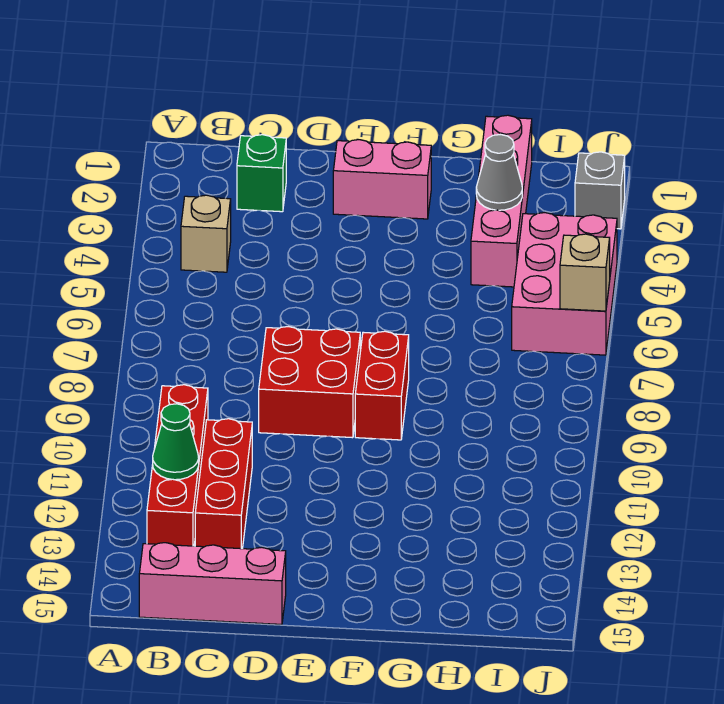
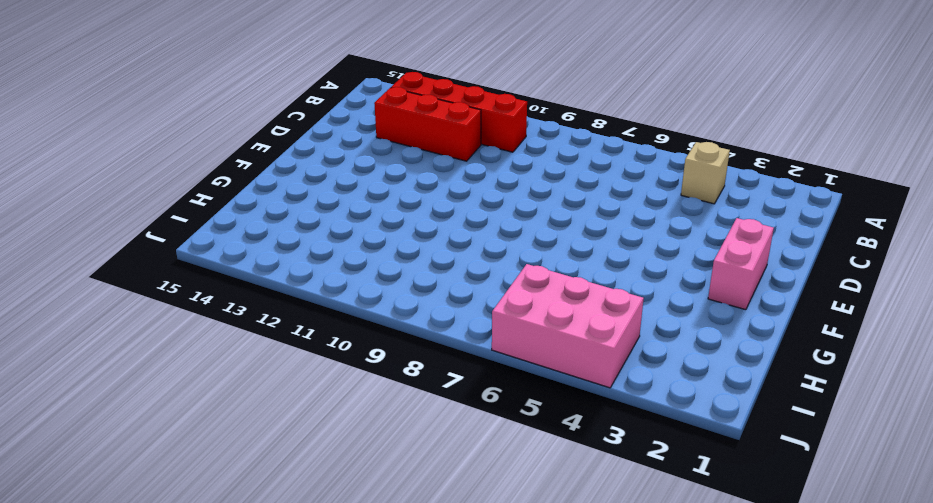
none -> pink 1x3 brick [139,543,286,624]
none -> green 1x1 brick [237,135,286,212]
none -> red 2x2 brick [259,327,360,438]

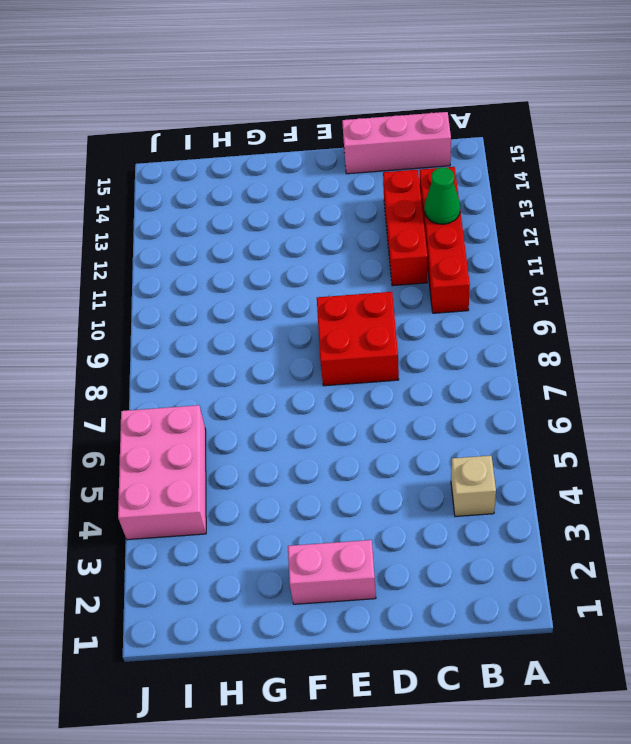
none -> green 1x1 brick [237,135,286,212]
none -> red 1x2 brick [355,331,409,440]
none -> pink 1x4 brick [471,115,532,287]

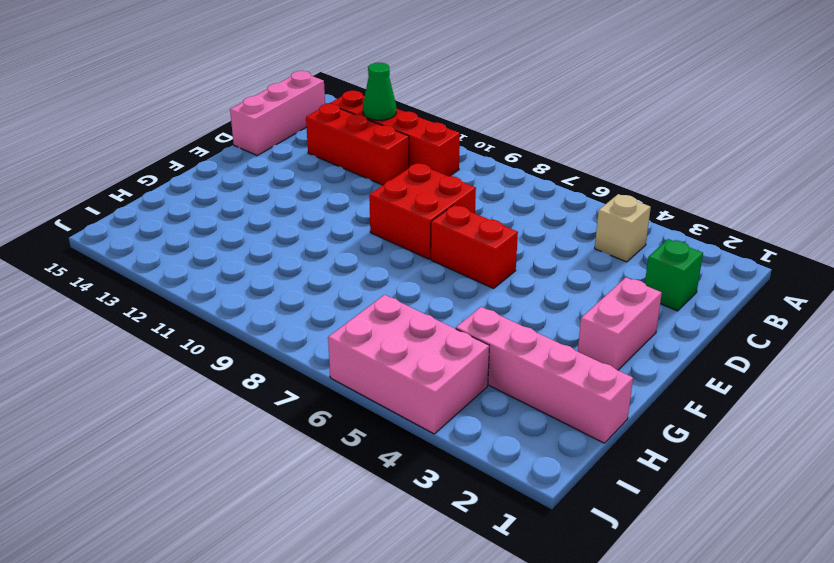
red 1x2 brick [431,205,518,289] -> red 1x2 brick moved to [355,331,409,440]
none -> grey 1x1 brick [575,152,625,229]
none -> grey 1x1 cone [476,135,522,210]
none -> tan 1x1 brick [560,234,610,311]

